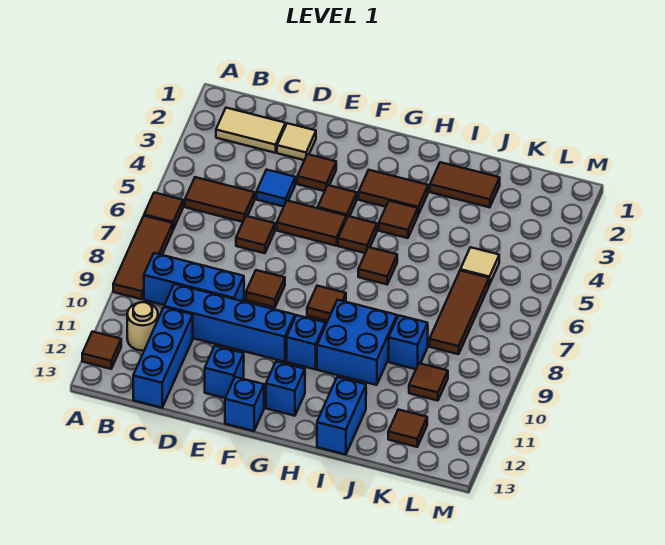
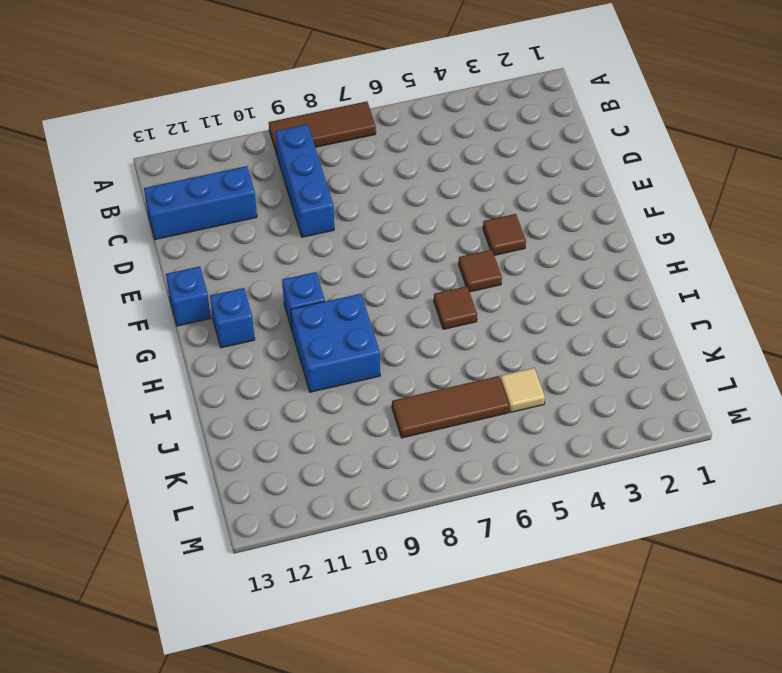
none -> brown 1x1 tile [144,193,183,229]
none -> brown 1x1 tile [82,332,121,369]
none -> tan 1x2 tile [216,108,285,153]
none -> brown 1x2 tile [185,177,255,222]

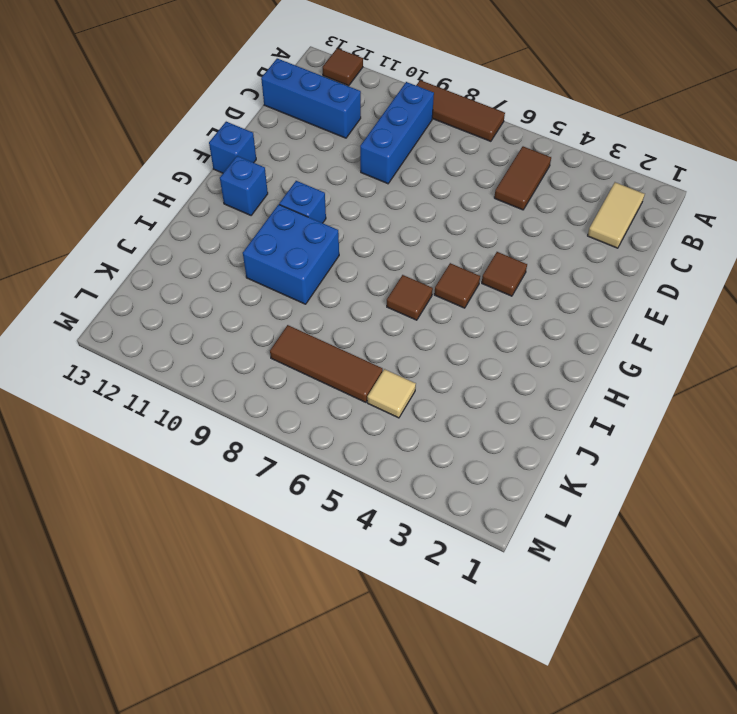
none -> brown 1x1 tile [144,193,183,229]
none -> tan 1x1 round brick [127,302,158,351]
none -> blue 1x4 brick [164,284,295,362]
none -> tan 1x1 tile [277,123,316,160]

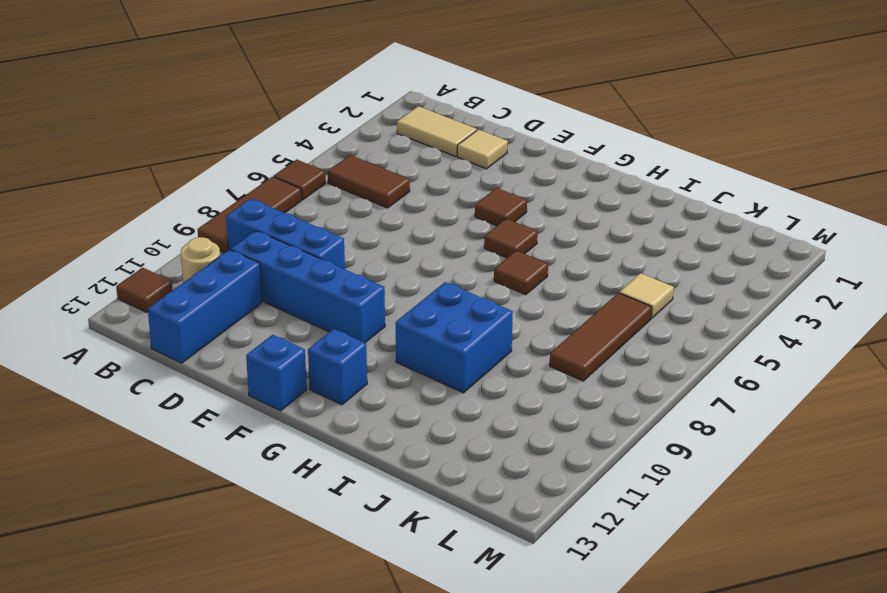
none -> blue 1x1 tile [257,170,295,207]
none -> brown 1x1 tile [236,216,275,253]
none -> brown 1x1 tile [297,154,336,191]
none -> brown 1x2 tile [277,201,346,246]

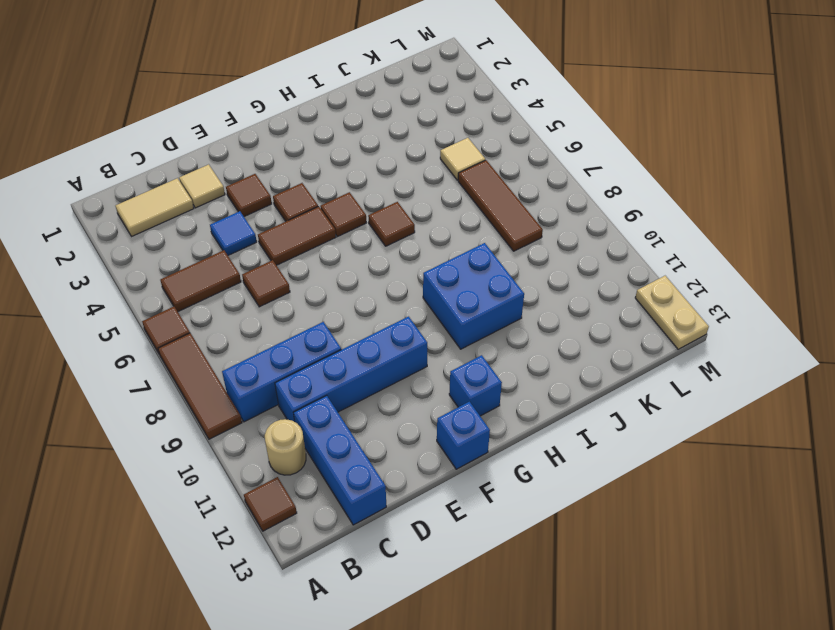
tan 1x2 plate [635,276,709,349] -> none
none -> brown 1x1 tile [246,270,285,307]
none -> blue 1x1 brick [205,346,244,398]
none -> brown 1x2 tile [359,170,428,214]
none -> brown 1x1 tile [307,286,346,321]

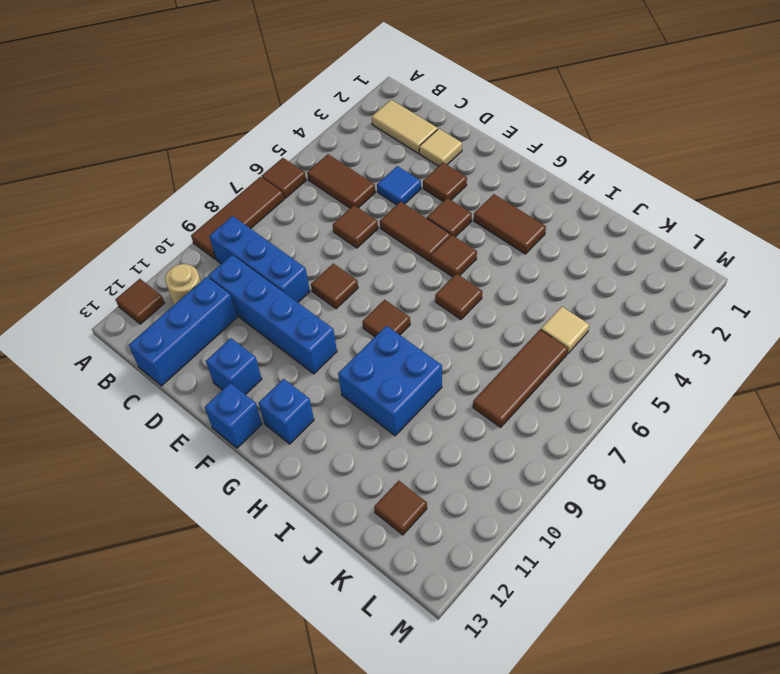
none -> blue 1x1 brick [287,315,325,369]
none -> brown 1x1 tile [379,201,418,238]
none -> brown 1x2 tile [430,162,500,207]
none -> blue 1x2 brick [317,377,366,455]

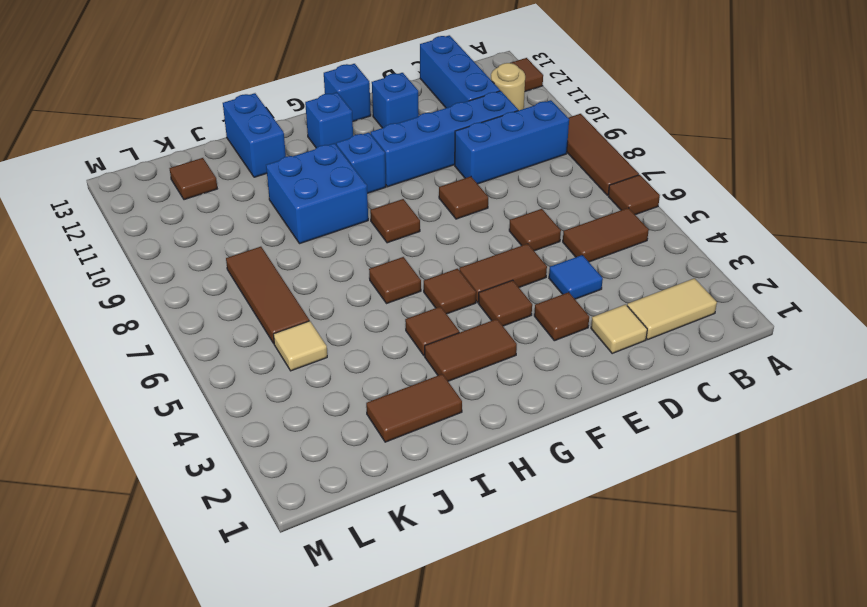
none -> blue 1x1 brick [389,316,428,369]
none -> brown 1x1 tile [409,363,448,401]

